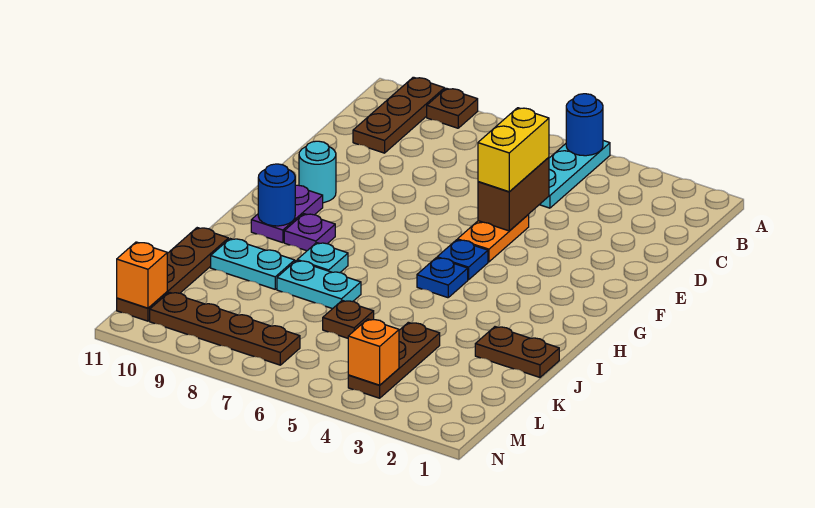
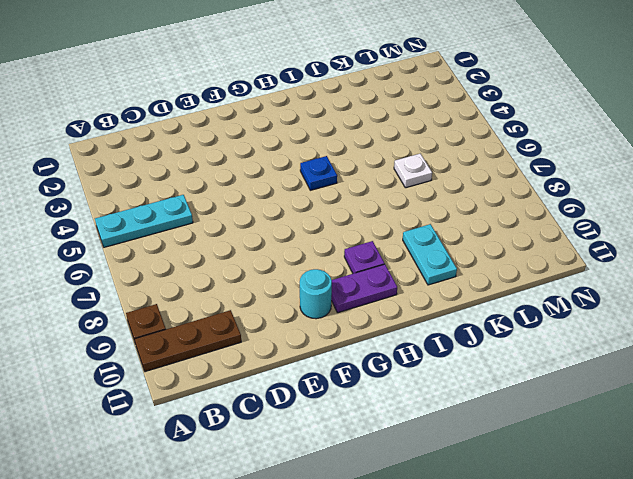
white 1x1 plate [394,154,432,188] -> brown 1x1 plate [323,300,374,338]
none -> orange 1x2 plate [458,214,529,262]
none -> blue 1x1 plate [437,240,488,280]
none -> cyan 1x1 plate [297,243,348,273]

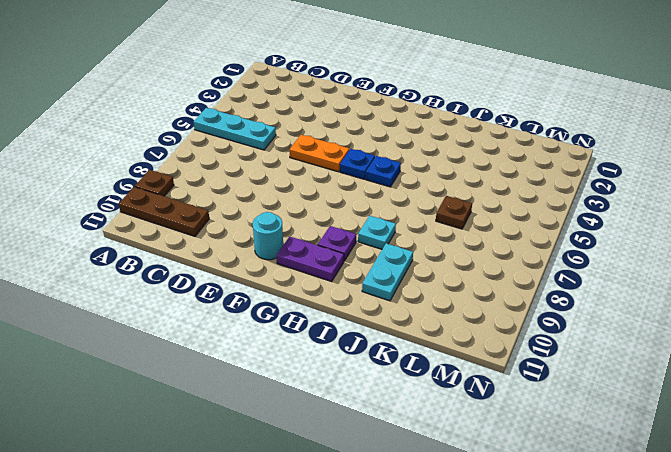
none -> brown 1x2 plate [475,327,559,377]
none -> cyan 1x2 plate [277,261,361,309]
none -> brown 1x4 plate [117,228,228,321]

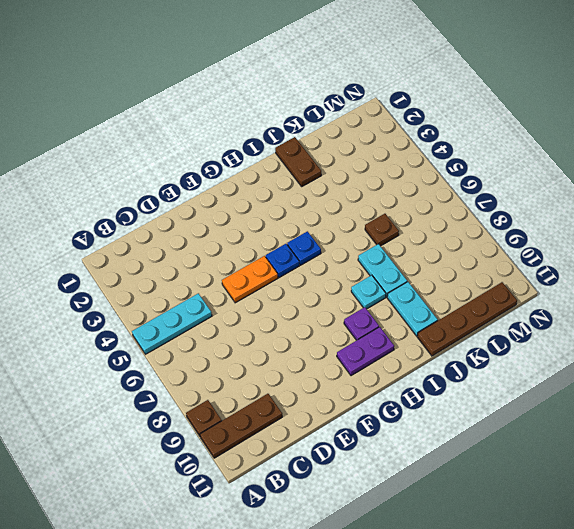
none -> cyan 1x1 round brick [299,141,336,203]
none -> brown 1x3 plate [348,322,440,398]
none -> brown 1x4 plate [150,292,300,365]

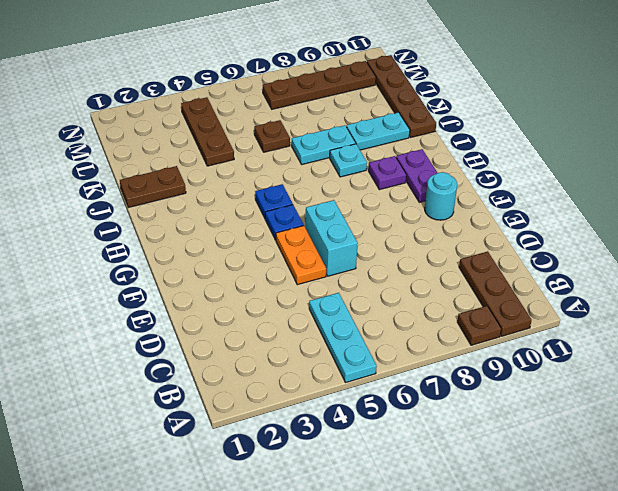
cyan 1x2 brick [306,200,358,276] -> none
none -> blue 1x1 round brick [566,94,603,156]
none -> brown 1x2 brick [478,157,549,231]
none -> blue 1x1 round brick [258,164,295,226]

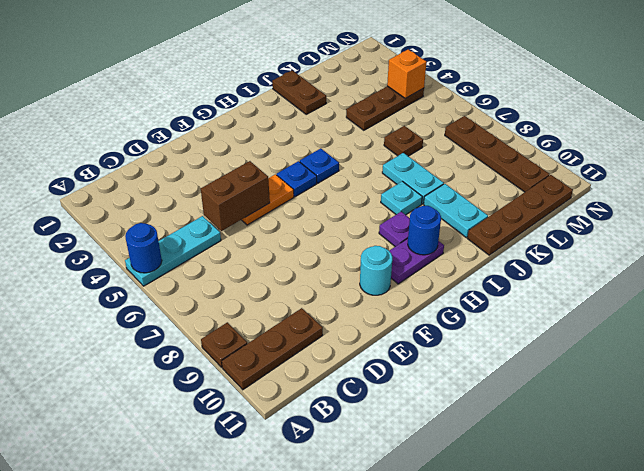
none -> orange 1x1 brick [117,242,167,308]
none -> yellow 1x2 brick [478,108,549,192]

